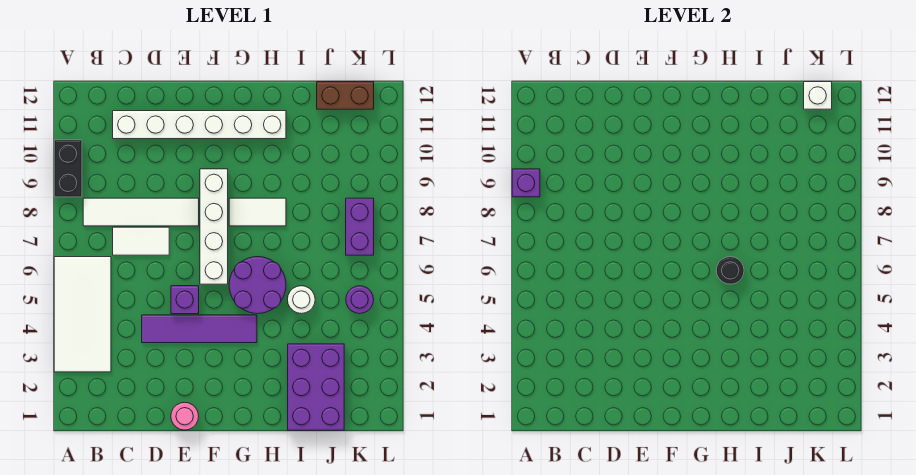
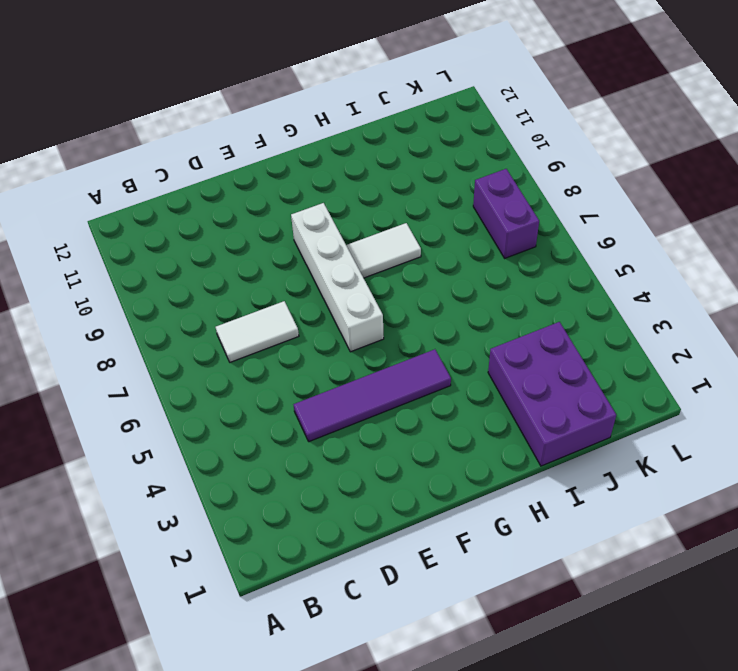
none -> white 2x4 tile [54,257,111,372]
none -> black 1x2 brick [54,140,82,197]
none -> white 1x4 tile [83,198,199,226]

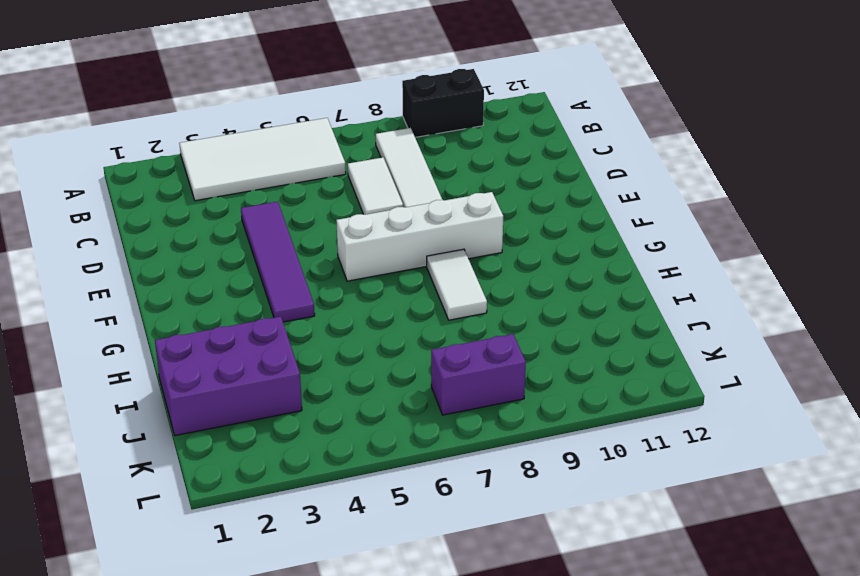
none -> white 1x6 brick [113,111,286,139]
none -> pink 1x1 round brick [171,402,199,430]
none -> purple 1x1 brick [171,286,199,314]

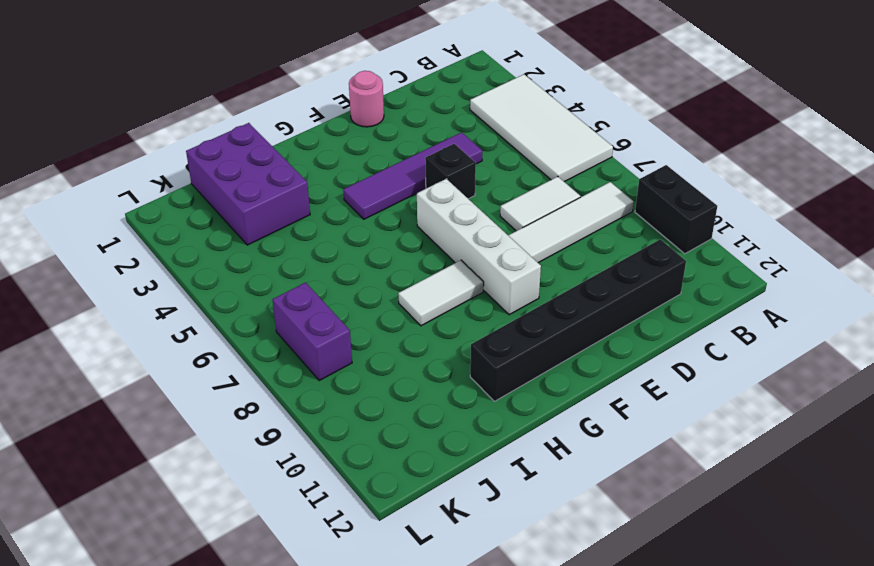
black 1x6 brick [470,239,686,401] -> white 1x6 brick [113,111,286,139]
black 1x1 brick [425,144,476,199] -> purple 1x1 brick [171,286,199,314]
none -> purple 2x2 round brick [229,257,286,314]
none -> white 1x1 round brick [288,286,315,314]
none -> brown 1x2 brick [317,82,374,109]

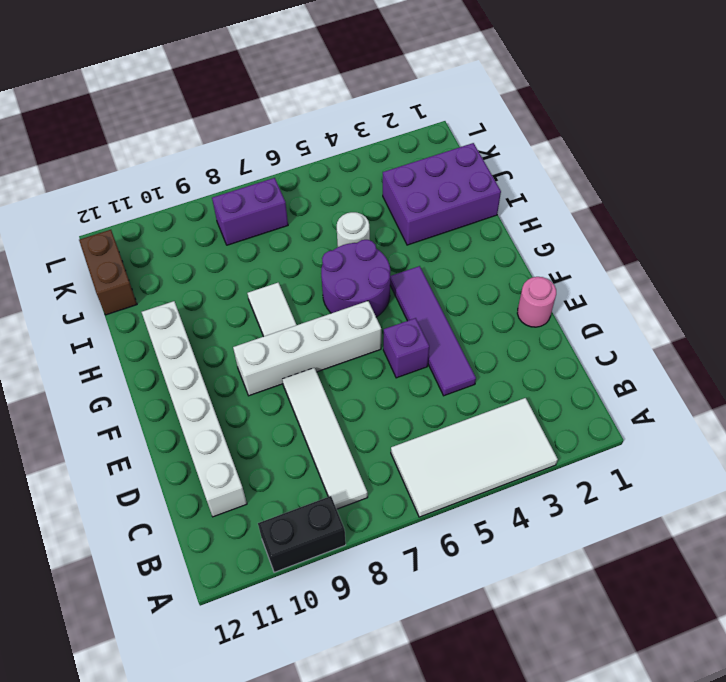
none -> white 1x2 tile [113,227,169,255]
none -> purple 1x1 round brick [346,286,374,314]
none -> purple 1x1 brick [512,169,540,197]

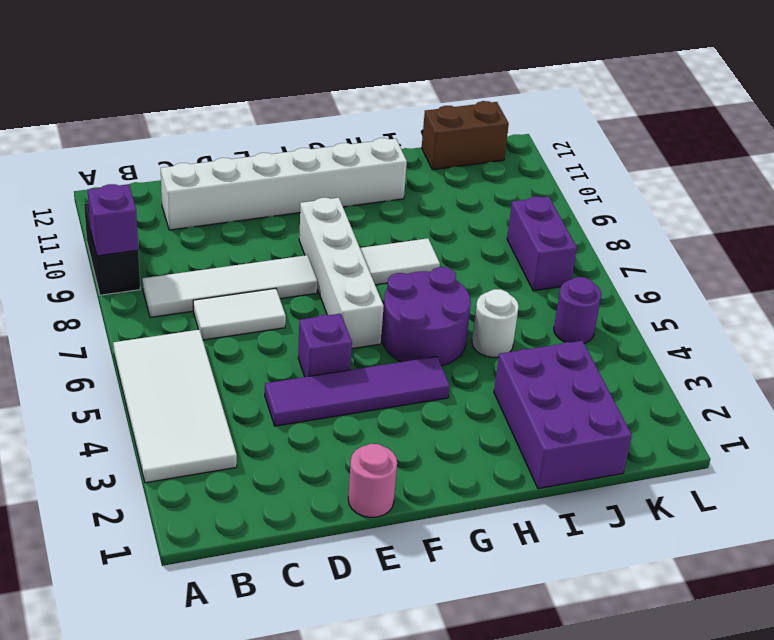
none -> black 1x1 round brick [716,257,744,284]
none -> white 1x1 brick [804,82,832,109]

